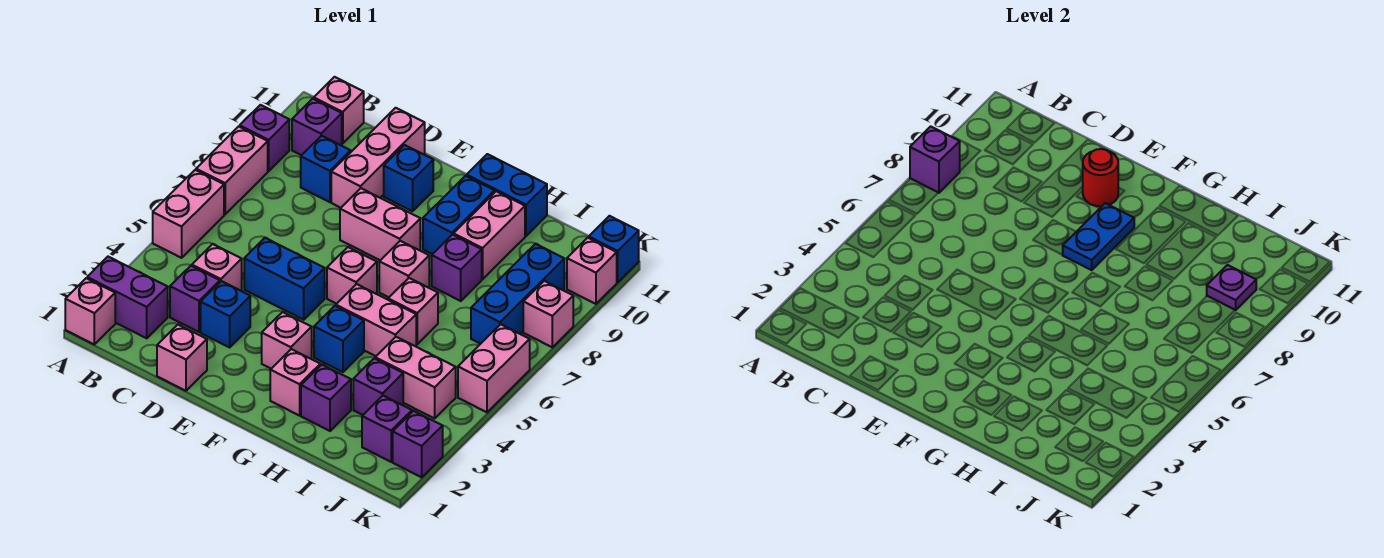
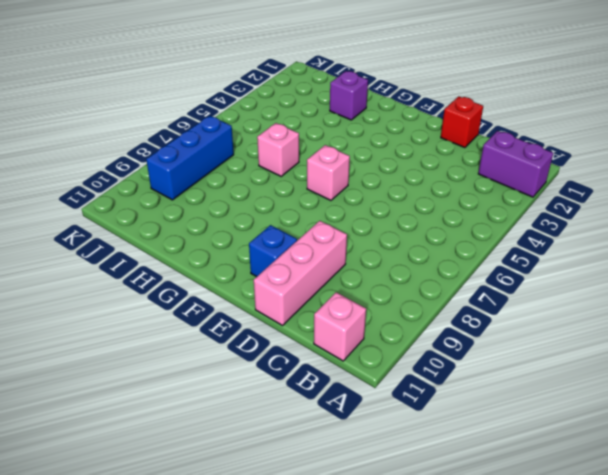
red 1x1 brick [441,96,483,148] -> pink 1x1 brick [157,325,207,391]
none -> pink 1x1 brick [65,278,115,344]
none -> pink 1x2 brick [153,170,224,258]
none -> pink 1x2 brick [196,126,268,214]
none -> purple 1x1 brick [240,105,289,171]

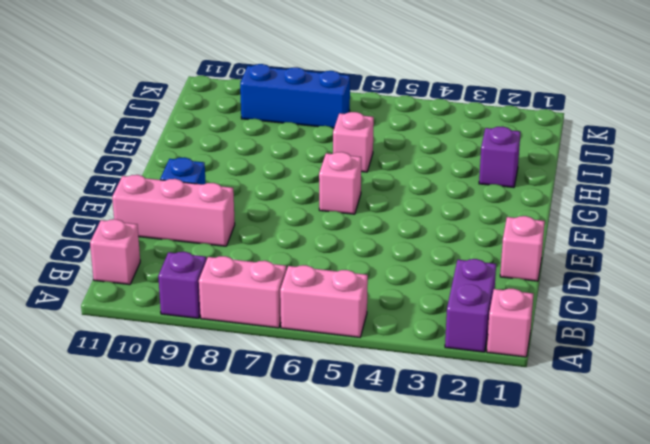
none -> purple 1x1 brick [292,99,342,155]
none -> purple 1x1 brick [170,266,220,332]
none -> pink 1x1 brick [192,244,242,291]
none -> blue 1x1 brick [301,136,351,202]

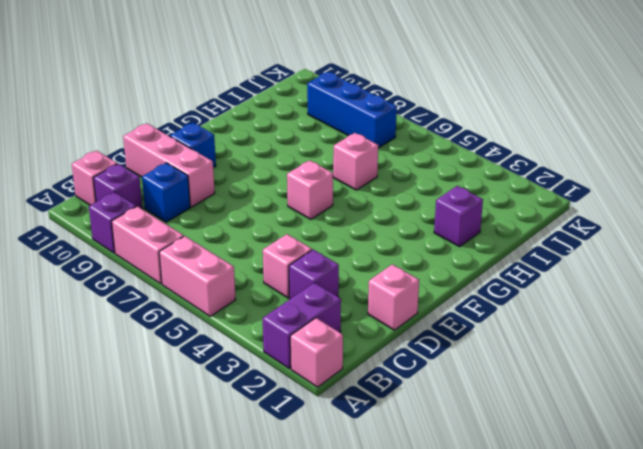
none -> blue 1x1 brick [201,281,250,347]
none -> blue 1x2 brick [244,238,325,320]
none -> pink 1x2 brick [340,188,420,260]
none -> pink 1x1 brick [262,312,312,369]

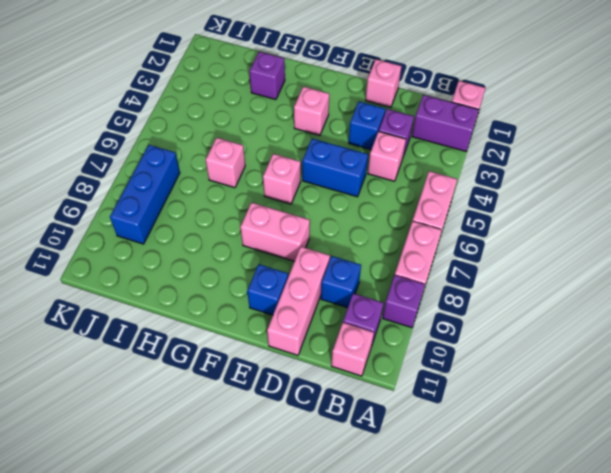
none -> pink 1x1 brick [270,349,320,416]
none -> blue 1x1 brick [314,306,364,372]
none -> pink 1x2 brick [336,284,416,356]
none -> pink 1x1 brick [379,241,429,297]

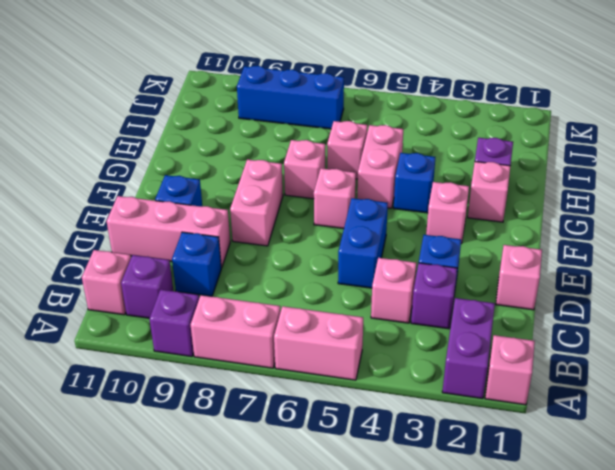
none -> blue 1x2 brick [423,176,495,254]
none -> blue 1x2 brick [467,154,547,236]
none -> purple 1x1 brick [432,235,482,301]
none -> pink 1x2 brick [454,191,525,279]

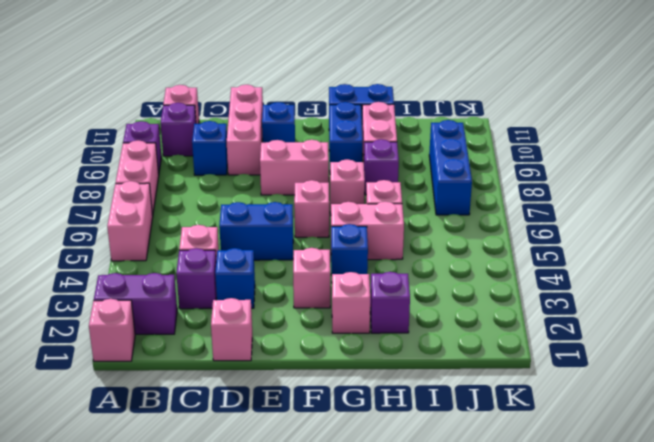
none -> purple 1x1 brick [353,358,403,415]
none -> pink 1x2 brick [375,337,456,418]
none -> purple 1x1 brick [362,396,412,462]
none -> purple 1x1 brick [393,411,443,477]

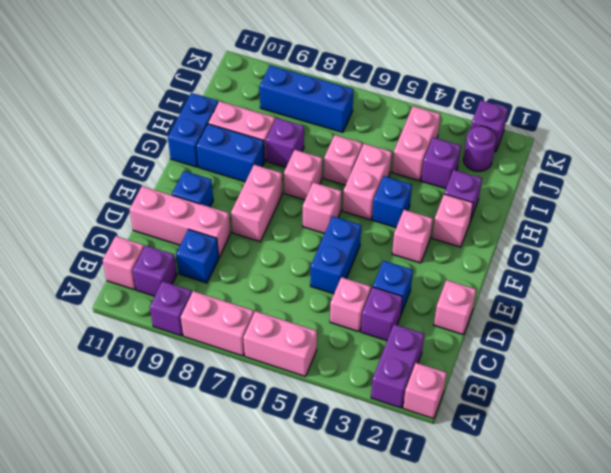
purple 1x1 round brick [463,126,496,171] -> purple 1x1 brick [362,396,412,462]
none -> pink 1x2 brick [458,324,530,412]
none -> pink 1x1 brick [523,281,573,347]
none -> pink 1x1 brick [567,238,617,304]
none -> blue 1x1 brick [589,216,639,282]

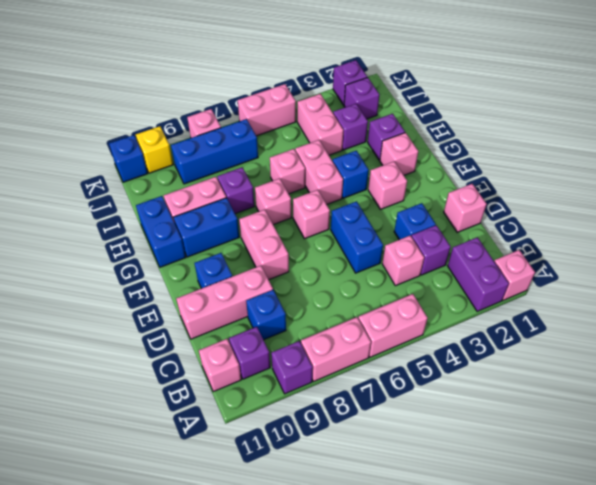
yellow 1x1 brick [136,126,173,173] -> pink 1x1 brick [567,238,617,304]
none -> purple 1x1 brick [910,126,960,193]
none -> red 1x1 round brick [1083,149,1118,206]
none -> blue 1x2 plate [1063,203,1134,270]
none -> purple 1x1 plate [1207,265,1256,310]

